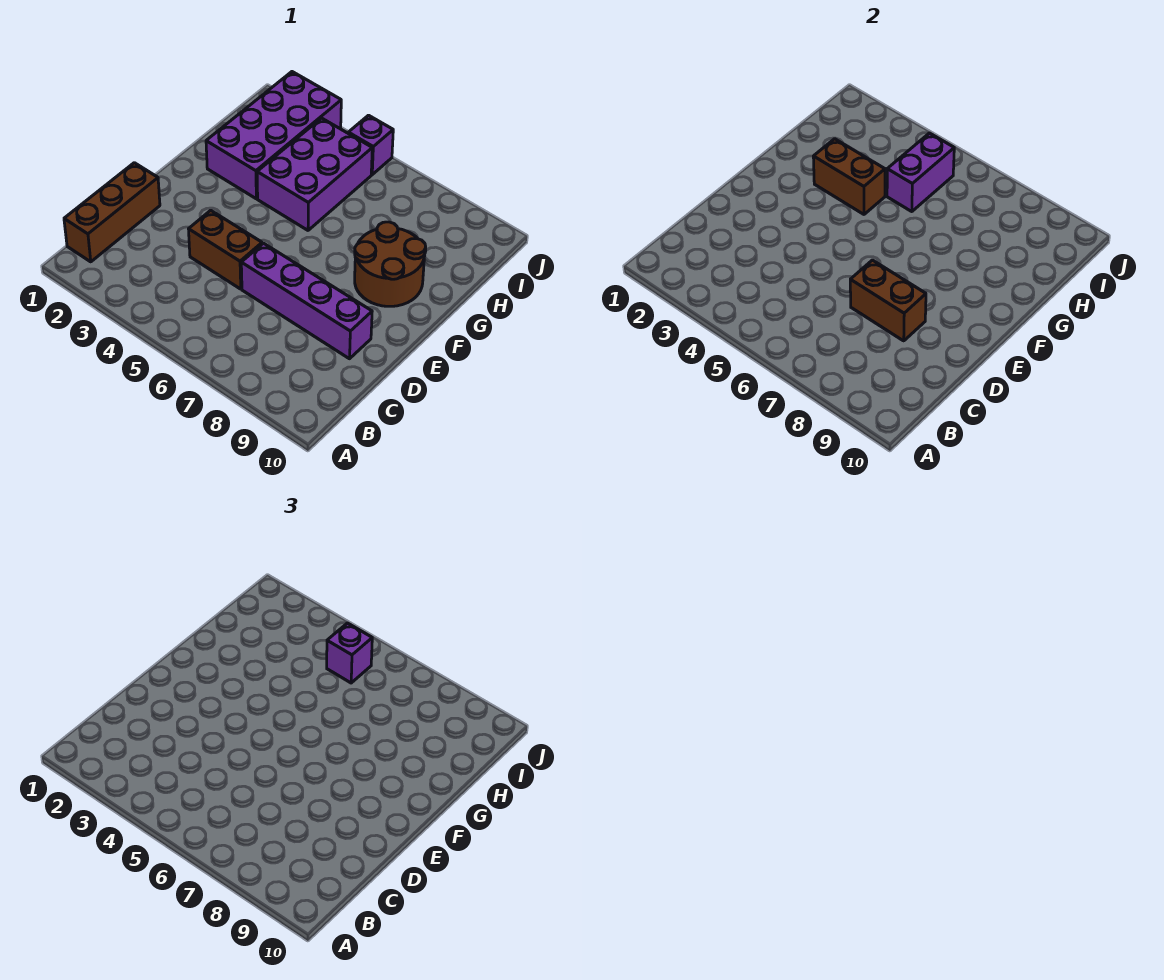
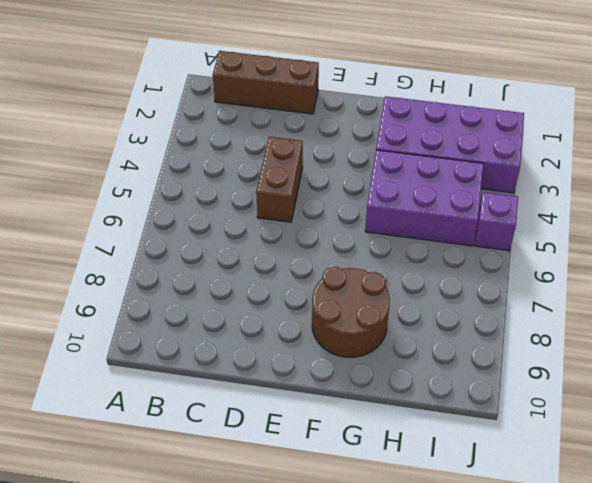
none -> purple 1x4 brick [241,243,372,359]
none -> brown 1x2 brick [850,260,926,341]

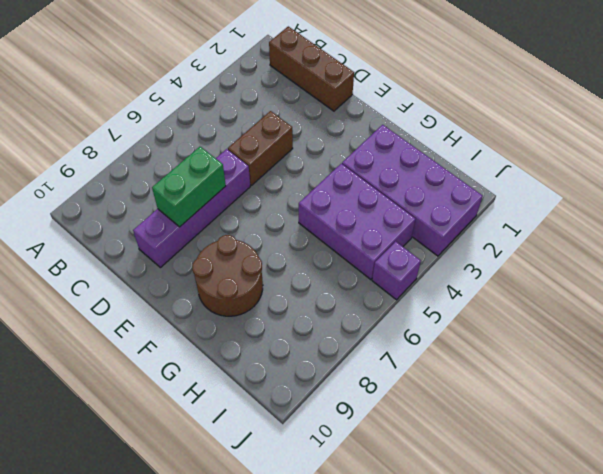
green 1x2 brick [152,147,226,227] -> brown 1x2 brick [850,260,926,341]
none -> brown 1x2 brick [813,139,885,214]
none -> purple 1x2 brick [887,133,954,212]

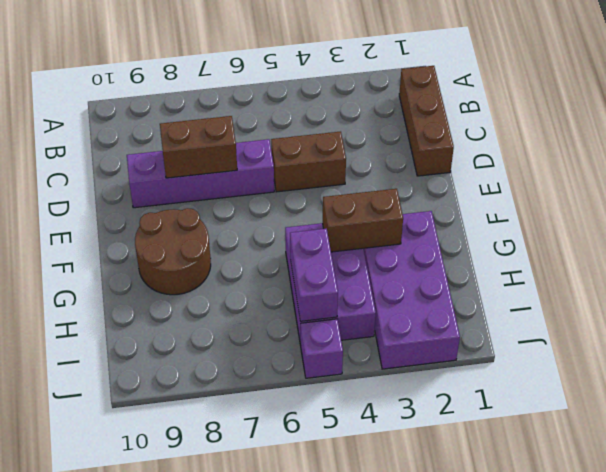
none -> purple 1x1 brick [327,623,372,683]

